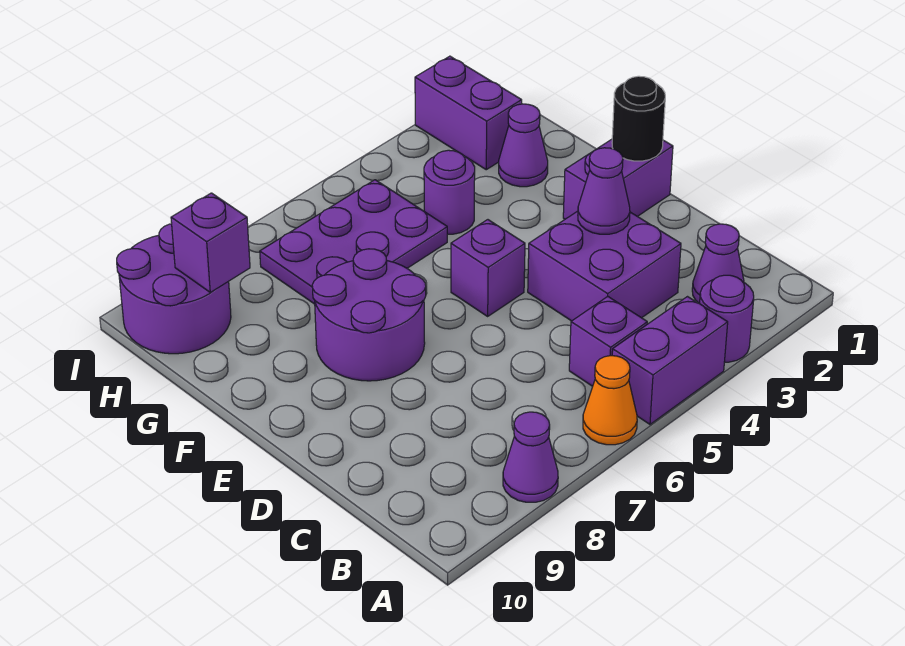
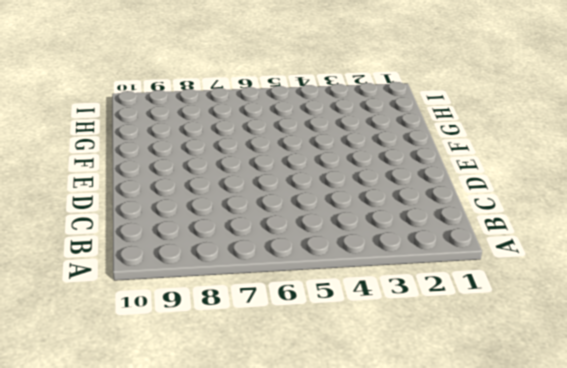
none -> purple 1x1 round brick [700,275,754,362]
none -> purple 1x2 brick [612,297,728,424]
none -> orange 1x1 cone [583,356,637,445]

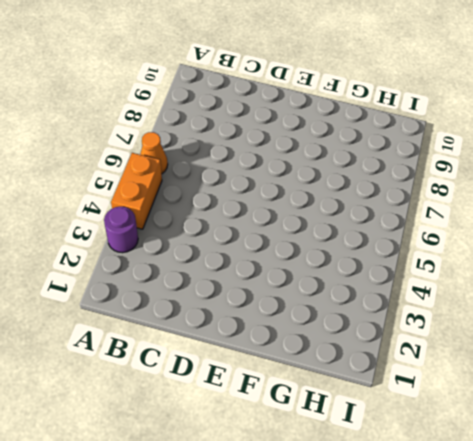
orange 1x2 brick [111,153,162,229] -> purple 1x2 brick [612,297,728,424]
none -> purple 1x1 cone [503,412,558,502]
none -> purple 1x1 cone [692,224,744,304]
none -> purple 1x1 brick [569,297,647,386]

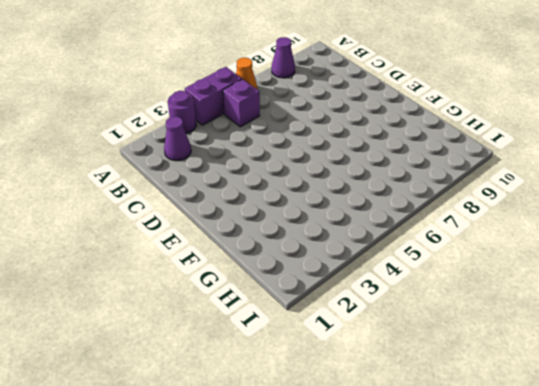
none -> purple 2x2 brick [528,211,681,321]
none -> purple 1x2 brick [563,139,673,219]
none -> purple 1x1 brick [451,220,525,316]

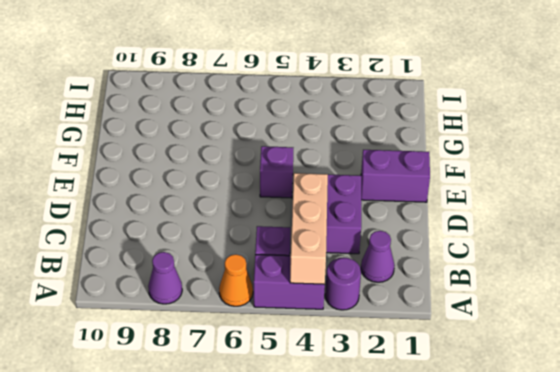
tan 1x3 brick [290,173,328,284] -> none
none -> purple 2x2 round brick [312,249,426,381]
none -> purple 1x1 cone [499,104,548,187]
none -> purple 1x1 round brick [424,150,475,234]

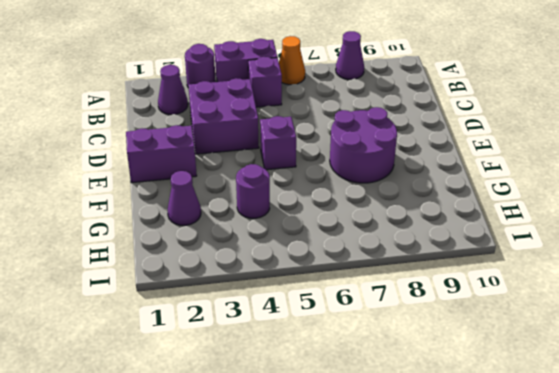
none -> purple 2x3 plate [260,180,447,304]
none -> purple 1x2 brick [415,56,522,170]
none -> purple 2x2 round brick [117,224,231,354]

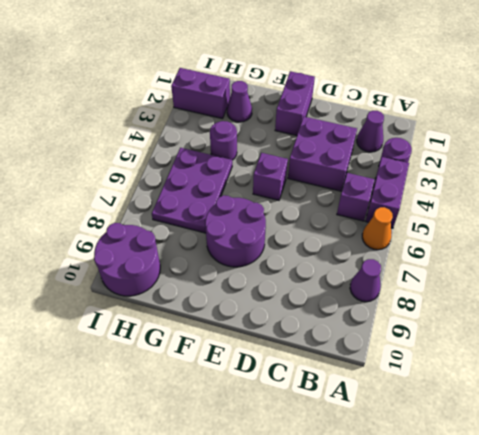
none -> purple 1x1 cone [578,148,630,234]
none -> black 1x1 round brick [612,76,665,161]
none -> purple 1x1 brick [171,193,250,293]

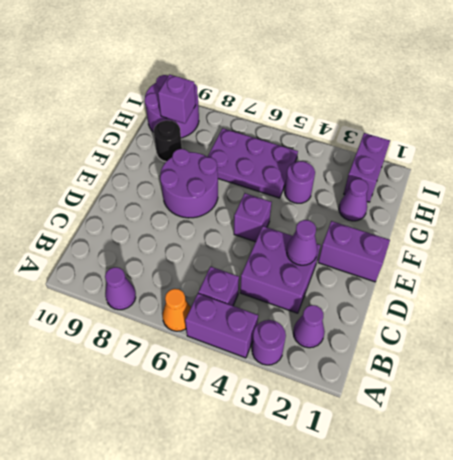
black 1x1 round brick [154,120,182,162] -> black 1x1 round brick moved to [612,76,665,161]

